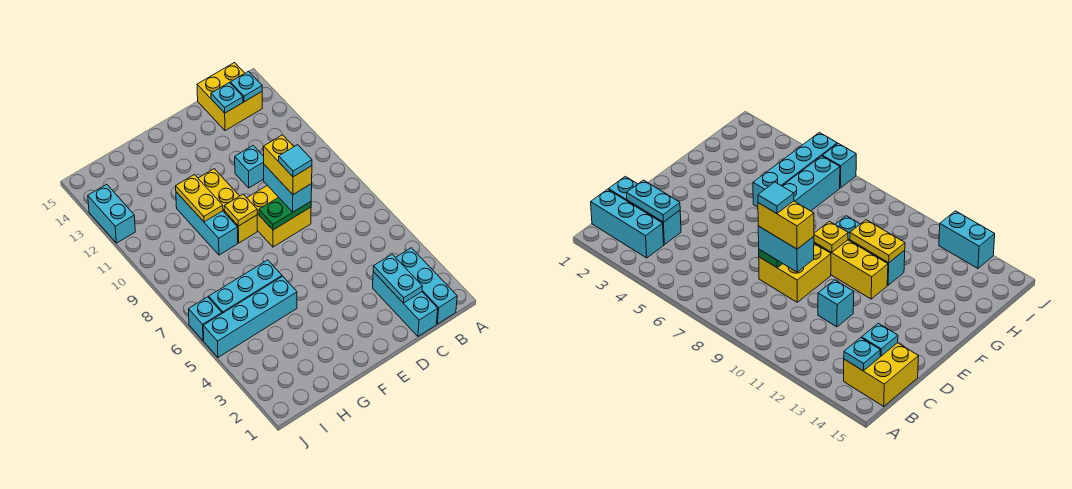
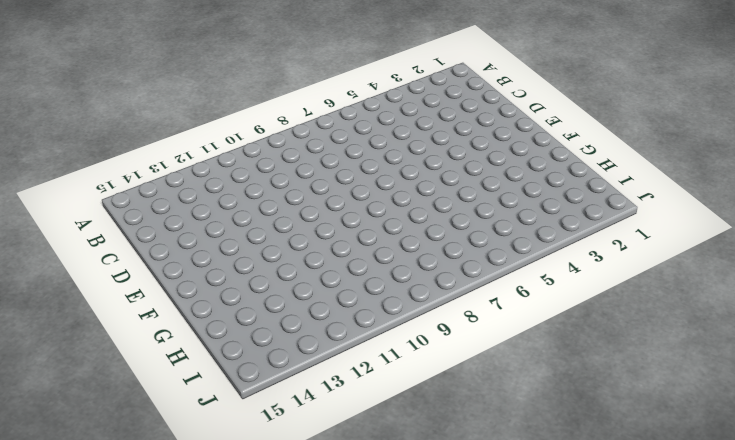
none -> cyan 1x3 brick [396,248,457,324]
none -> yellow 2x2 brick [197,63,262,131]
none -> cyan 1x3 brick [373,272,438,336]

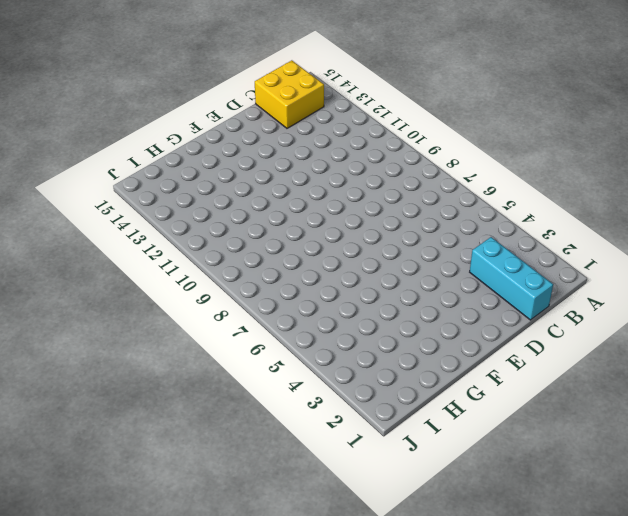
none -> cyan 1x3 brick [396,248,457,324]
none -> yellow 2x2 brick [247,185,311,247]
none -> cyan 1x1 brick [235,146,264,188]

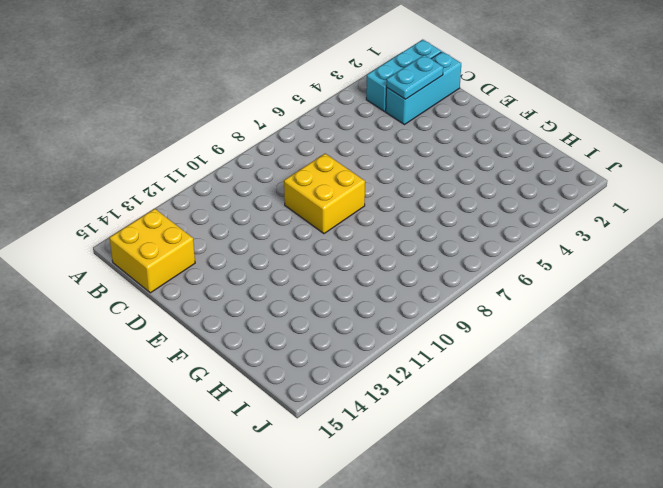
none -> cyan 1x1 brick [235,146,264,188]
none -> yellow 1x3 brick [198,169,257,243]
none -> cyan 1x4 brick [203,276,297,357]

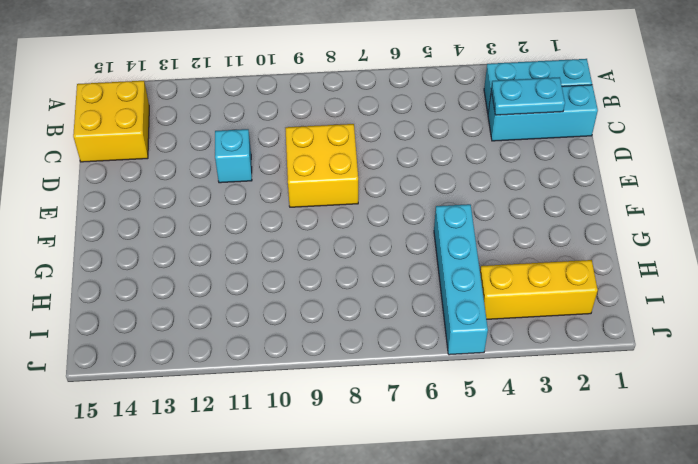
yellow 1x3 brick [480,260,598,319] -> yellow 1x3 brick moved to [198,169,257,243]
none -> cyan 1x3 brick [209,260,282,313]
none -> cyan 1x3 brick [176,192,238,255]
none -> cyan 1x1 brick [189,297,222,341]

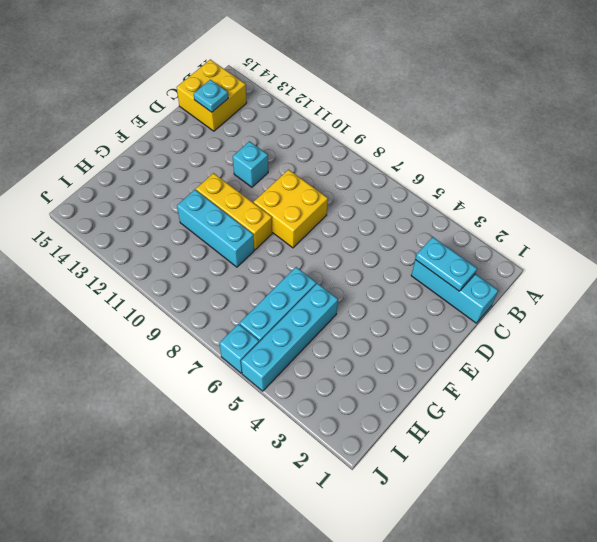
none -> cyan 1x3 brick [396,248,457,324]
none -> cyan 1x2 brick [88,184,135,243]
none -> cyan 1x1 plate [230,71,262,102]

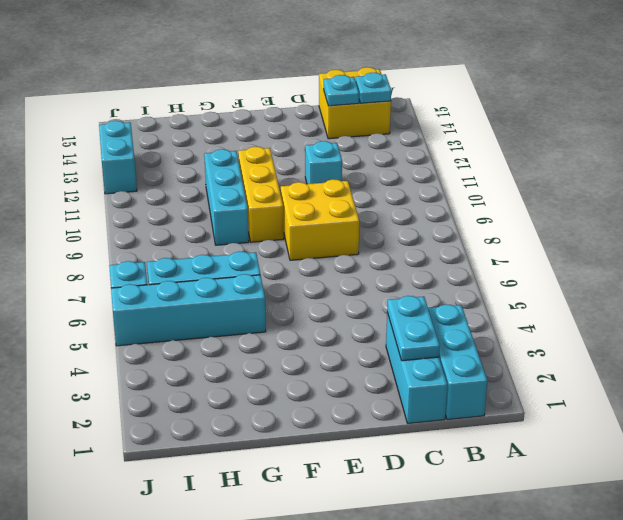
none -> green 1x2 plate [259,197,311,230]
none -> yellow 1x1 plate [224,194,257,226]
none -> yellow 1x2 plate [176,175,223,222]

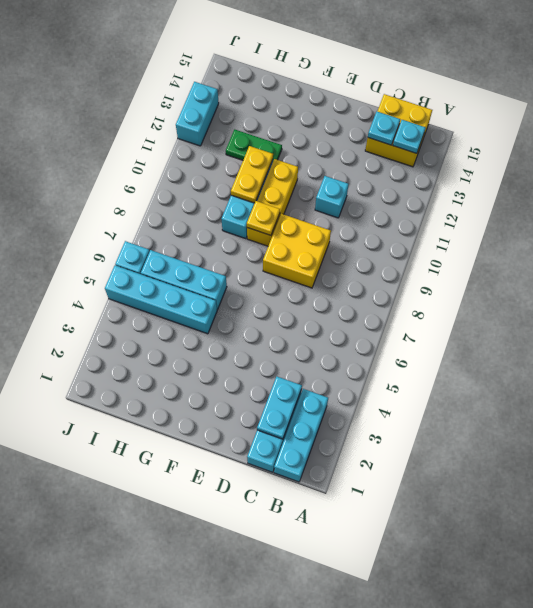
green 1x2 plate [226,129,282,161] -> green 1x2 plate moved to [259,197,311,230]
none -> cyan 1x2 brick [264,165,312,212]
none -> yellow 1x2 brick [264,135,312,194]
none -> cyan 1x1 tile [279,145,312,177]

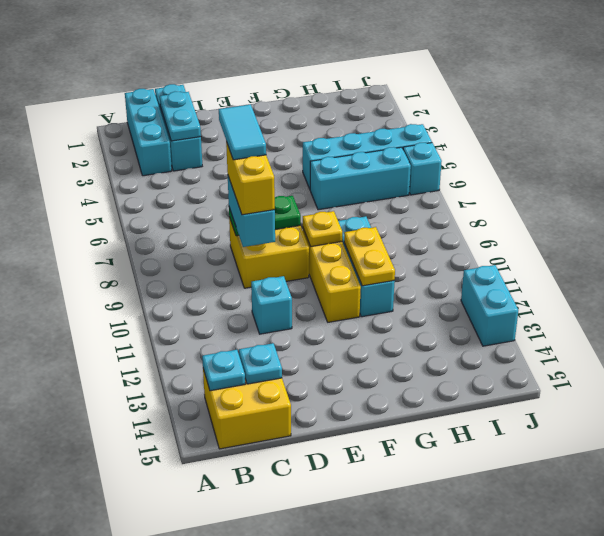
cyan 1x2 tile [219,104,266,160] -> cyan 1x1 tile [279,145,312,177]

